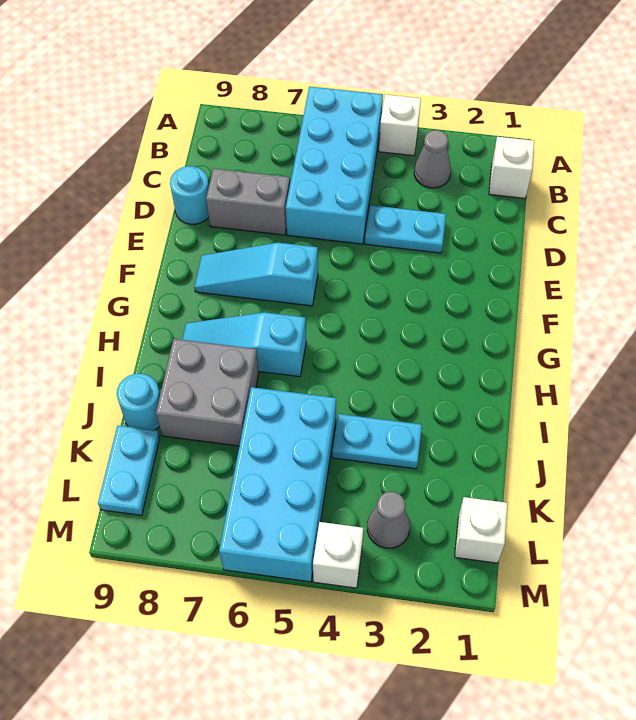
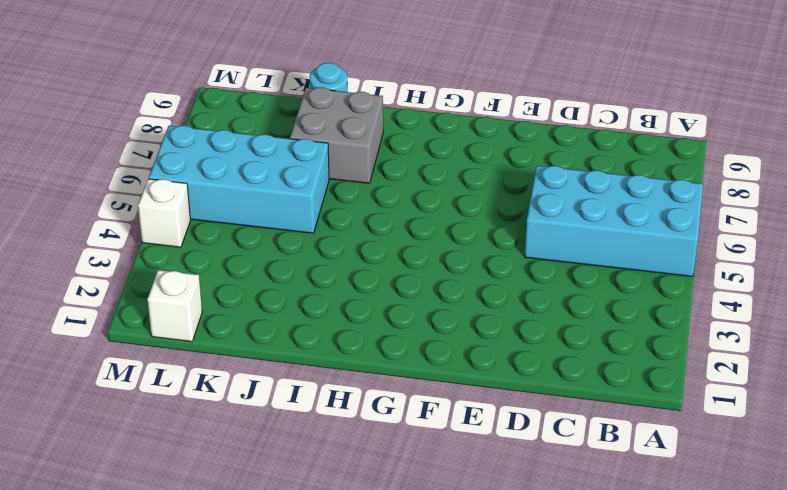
none -> white 1x1 brick [379,94,421,156]
none -> white 1x1 brick [489,137,534,198]
none -> grey 1x1 cone [414,130,451,188]

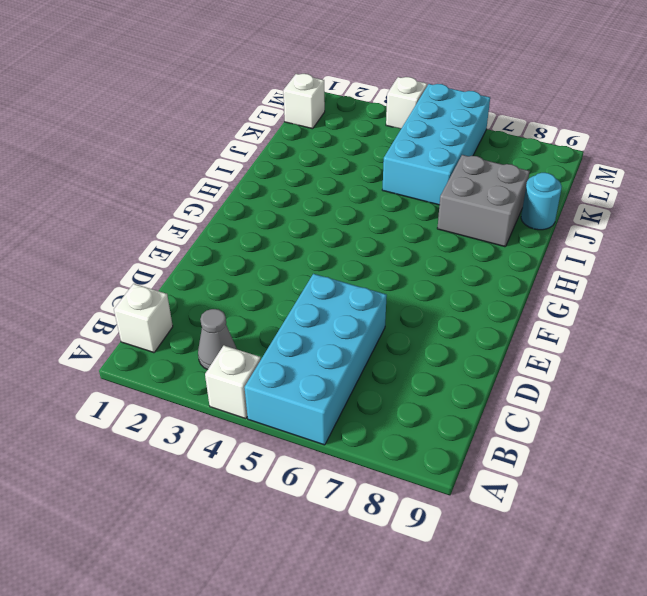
none -> cyan 1x2 plate [365,205,446,253]
none -> grey 1x2 brick [206,168,290,235]
none -> cyan 1x1 round brick [170,166,209,224]

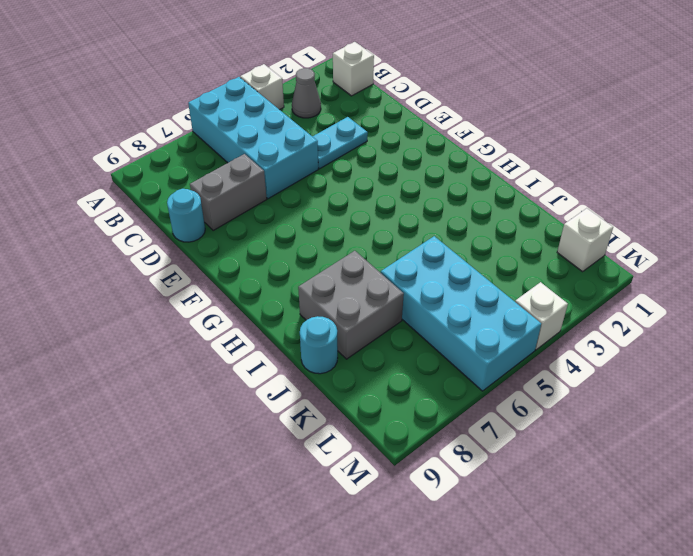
none -> cyan 1x3 slope [194,243,318,306]
none -> cyan 1x3 slope [182,312,306,377]
none -> cyan 1x2 plate [332,414,422,469]

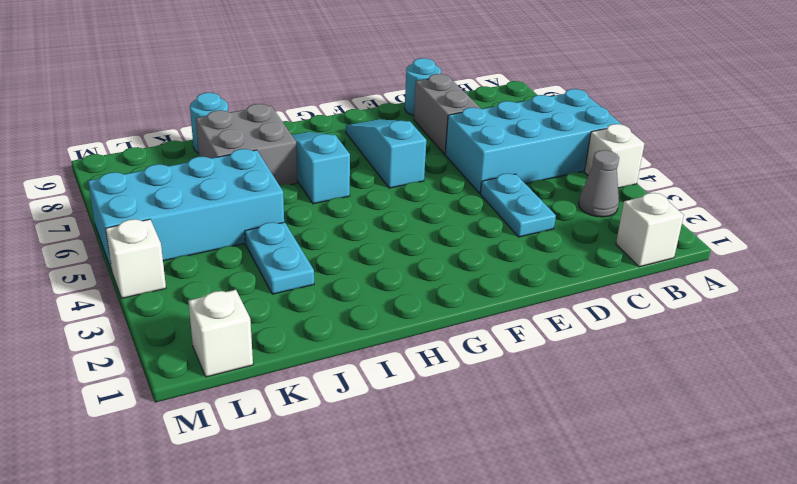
none -> cyan 1x2 plate [98,425,160,515]
none -> grey 1x1 cone [367,492,410,548]

